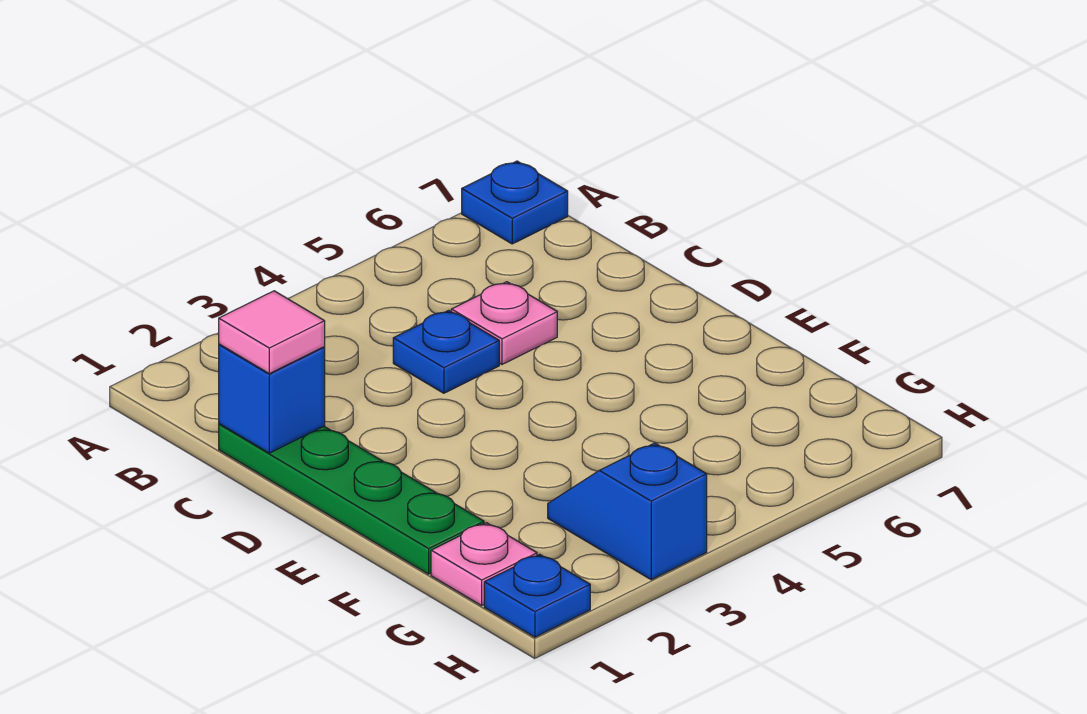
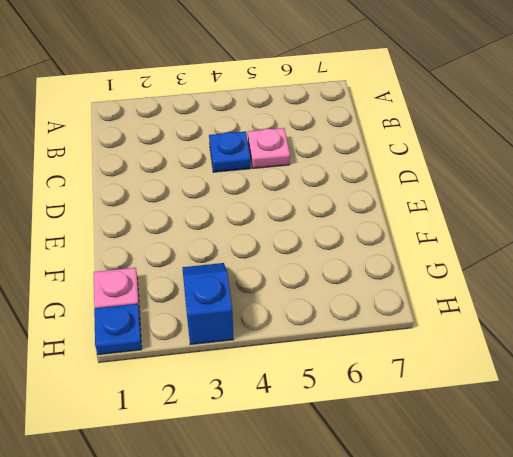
none -> blue 1x1 plate [462,161,568,244]
none -> green 1x4 plate [219,424,484,574]

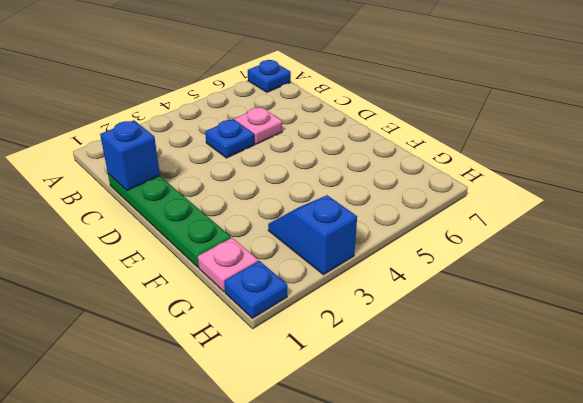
none -> pink 1x1 tile [219,291,325,374]

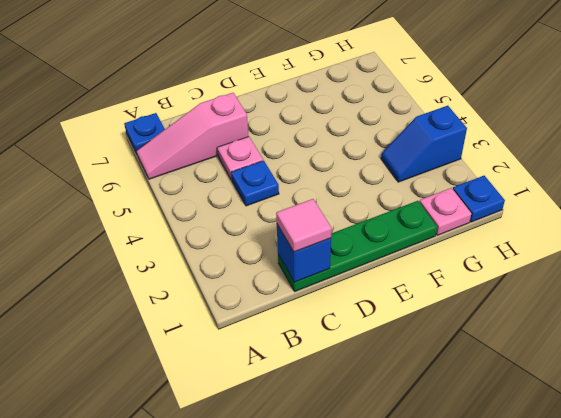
pink 1x3 slope [137,93,249,179] -> none

